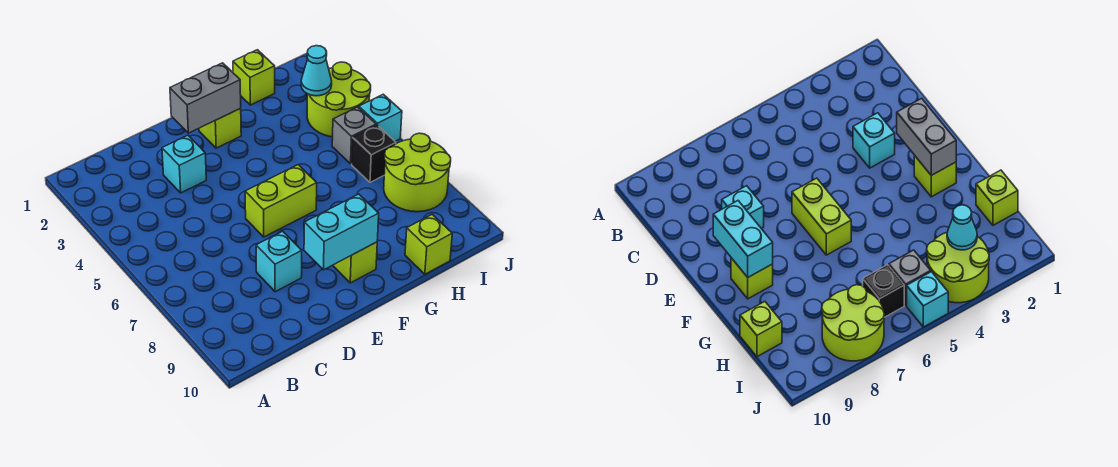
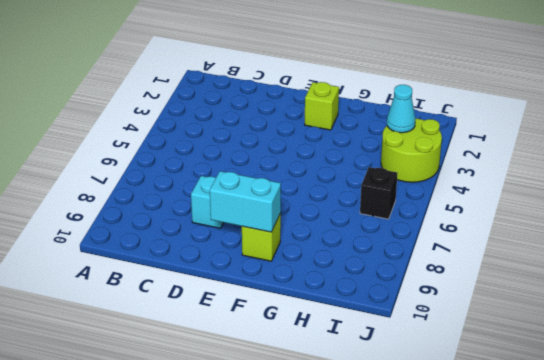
none -> cyan 1x1 brick [162,135,206,193]
none -> lime 1x2 brick [245,165,317,237]
none -> lime 1x1 brick [233,50,275,105]

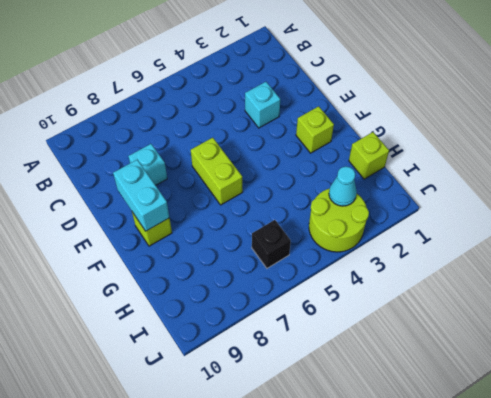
none -> lime 1x1 brick [405,215,452,274]
none -> grey 1x1 brick [332,107,376,164]
none -> lime 2x2 round brick [384,133,451,212]

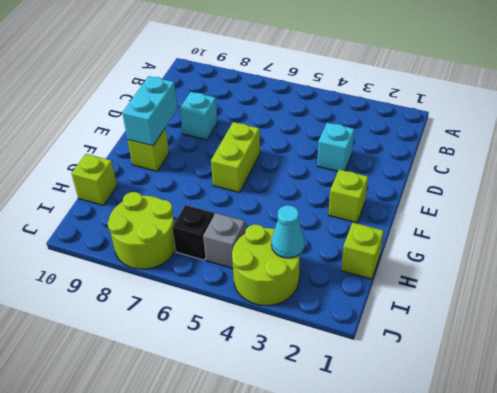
none -> cyan 1x1 brick [359,94,402,141]
none -> grey 1x2 brick [170,63,241,133]

